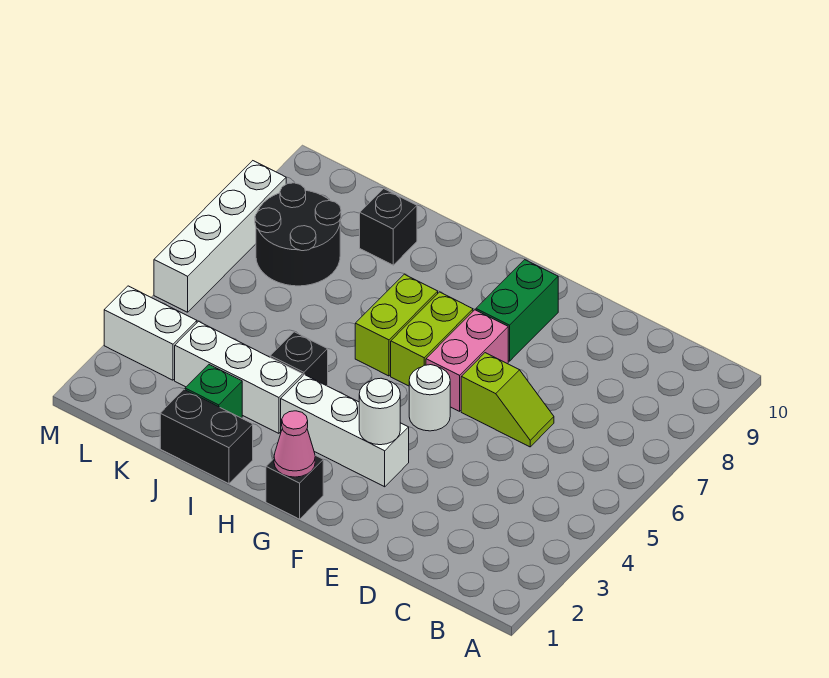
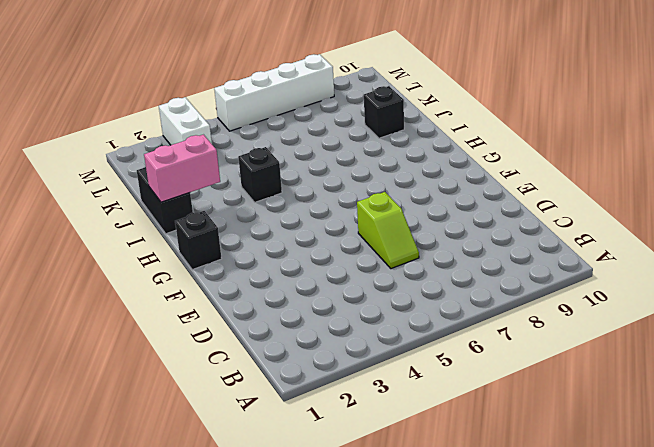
pink 1x2 brick [144,135,220,202] -> pink 1x2 brick moved to [426,310,508,411]
none -> white 1x3 brick [281,375,409,487]
none -> white 1x1 round brick [409,365,450,431]
none -> green 1x2 brick [476,260,558,361]

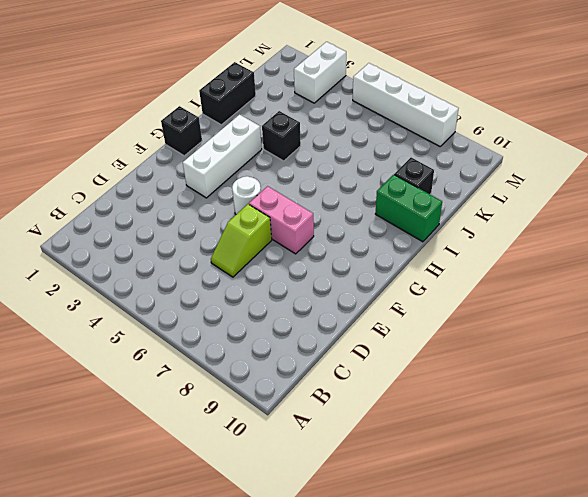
green 1x2 brick [375,175,442,242] -> green 1x2 brick moved to [476,260,558,361]
none -> lime 1x2 brick [391,292,473,386]
none -> lime 1x2 brick [355,274,438,376]
none -> white 1x3 brick [175,321,303,433]

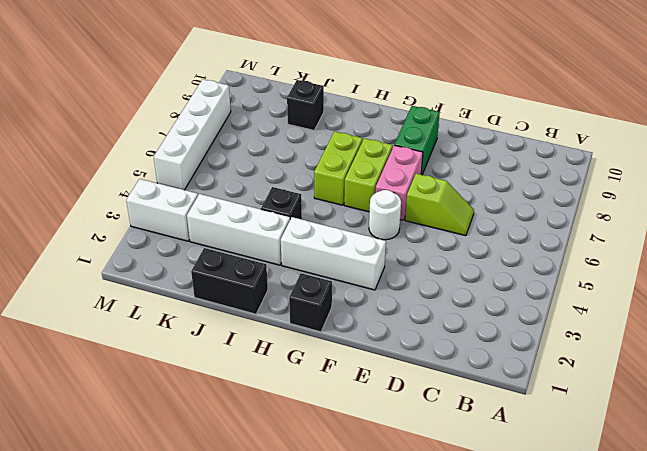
none -> green 1x1 brick [185,365,242,418]
none -> black 2x2 round brick [255,183,341,286]
none -> white 1x1 round brick [359,378,400,445]

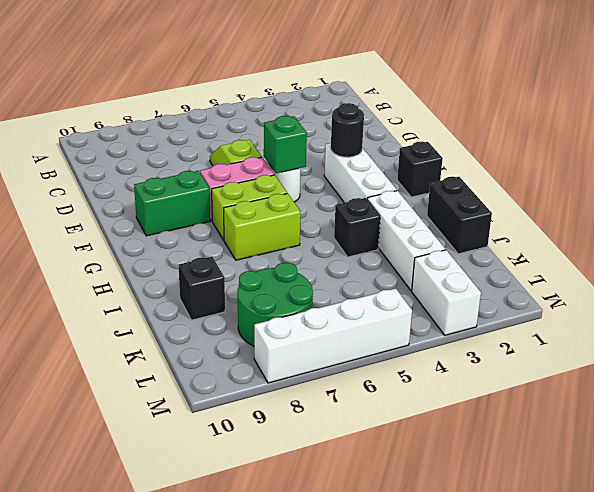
black 1x1 round brick [331,103,364,157] -> white 1x1 round brick [359,378,400,445]
green 1x1 brick [264,116,307,173] -> green 1x1 brick moved to [185,365,242,418]
green 2x2 round brick [238,262,313,346] -> black 2x2 round brick [255,183,341,286]
none -> pink 1x1 cone [274,411,315,477]

